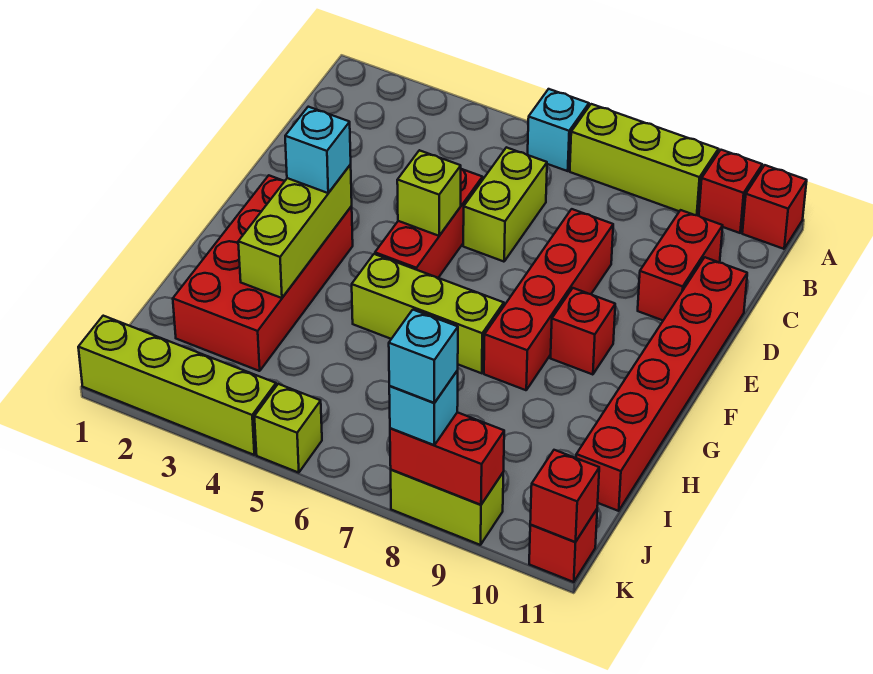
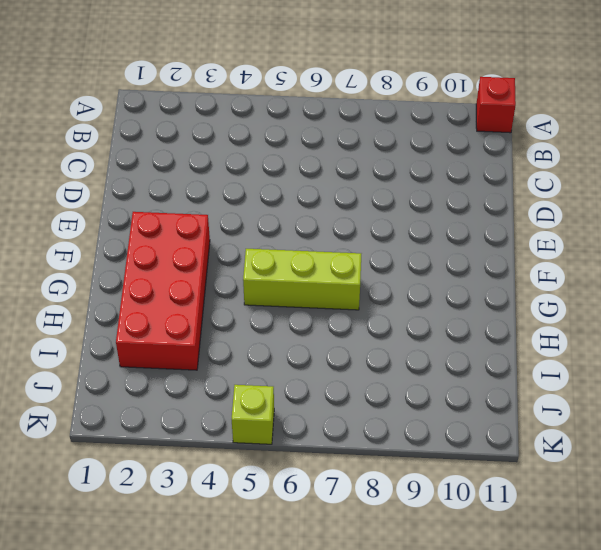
none -> cyan 1x1 brick [528,89,589,171]
none -> lime 1x3 brick [570,104,719,216]
none -> red 1x1 brick [699,150,762,233]

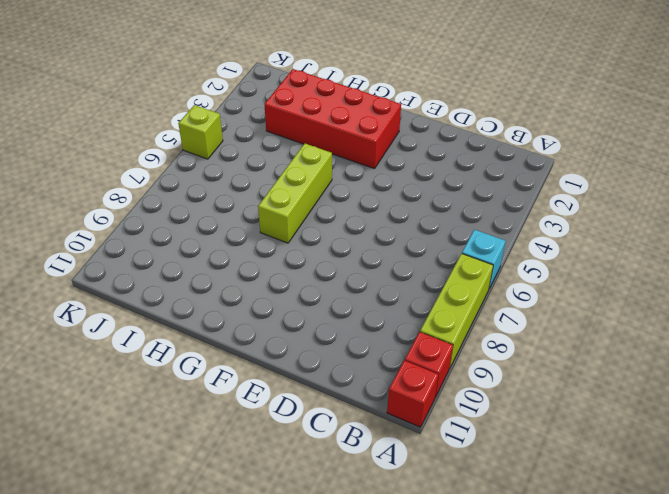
none -> lime 1x2 brick [463,147,547,262]
none -> red 1x2 brick [638,210,723,320]
none -> red 1x3 brick [375,169,482,278]

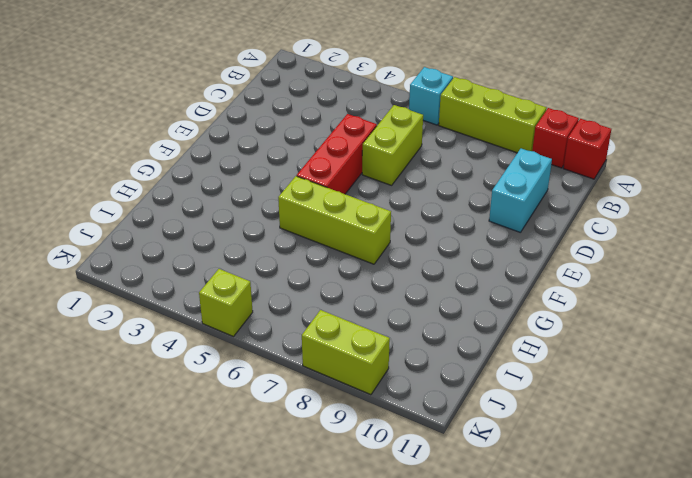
cyan 1x2 brick [489,149,552,233] -> red 1x2 brick [638,210,723,320]
none -> red 1x4 brick [484,209,613,390]
none -> red 1x6 brick [576,257,747,511]
none -> red 2x4 brick [173,176,353,371]

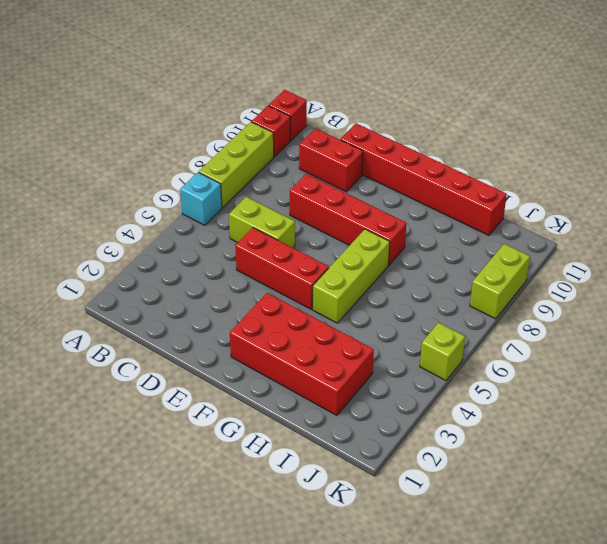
none -> red 1x1 brick [551,288,615,375]
none -> lime 1x4 brick [78,316,276,455]
none -> red 1x1 brick [529,509,597,582]

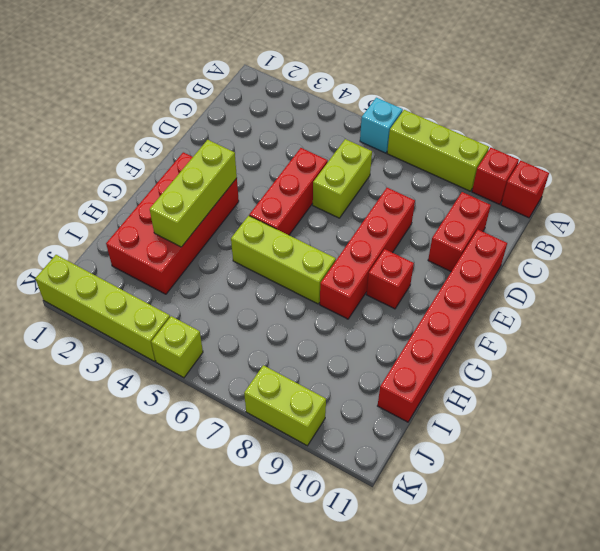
none -> red 1x1 brick [529,509,597,582]
none -> lime 1x1 brick [397,150,461,236]
none -> red 1x2 brick [390,412,504,505]

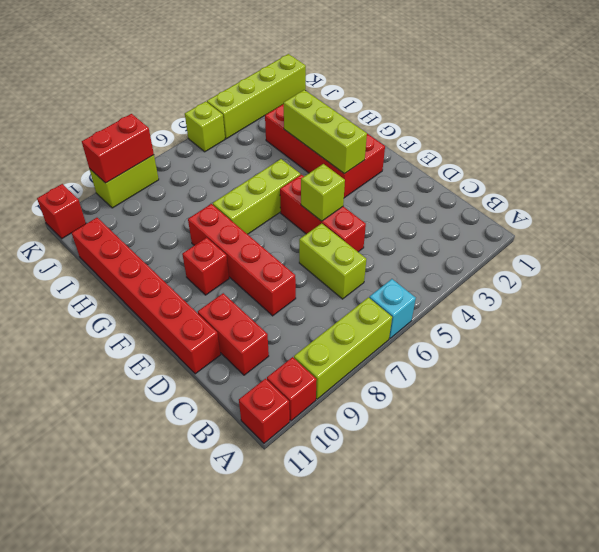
none -> red 1x1 brick [530,450,599,542]
none -> cyan 1x1 brick [285,107,351,193]
none -> cyan 1x1 brick [389,370,458,445]

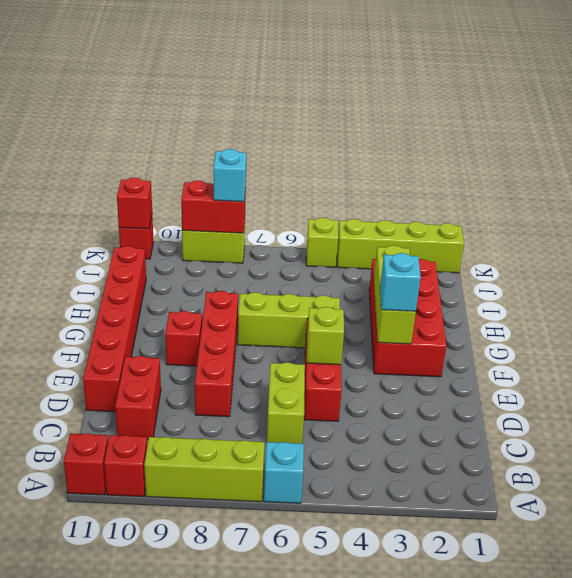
none -> cyan 1x1 brick [389,310,458,403]

